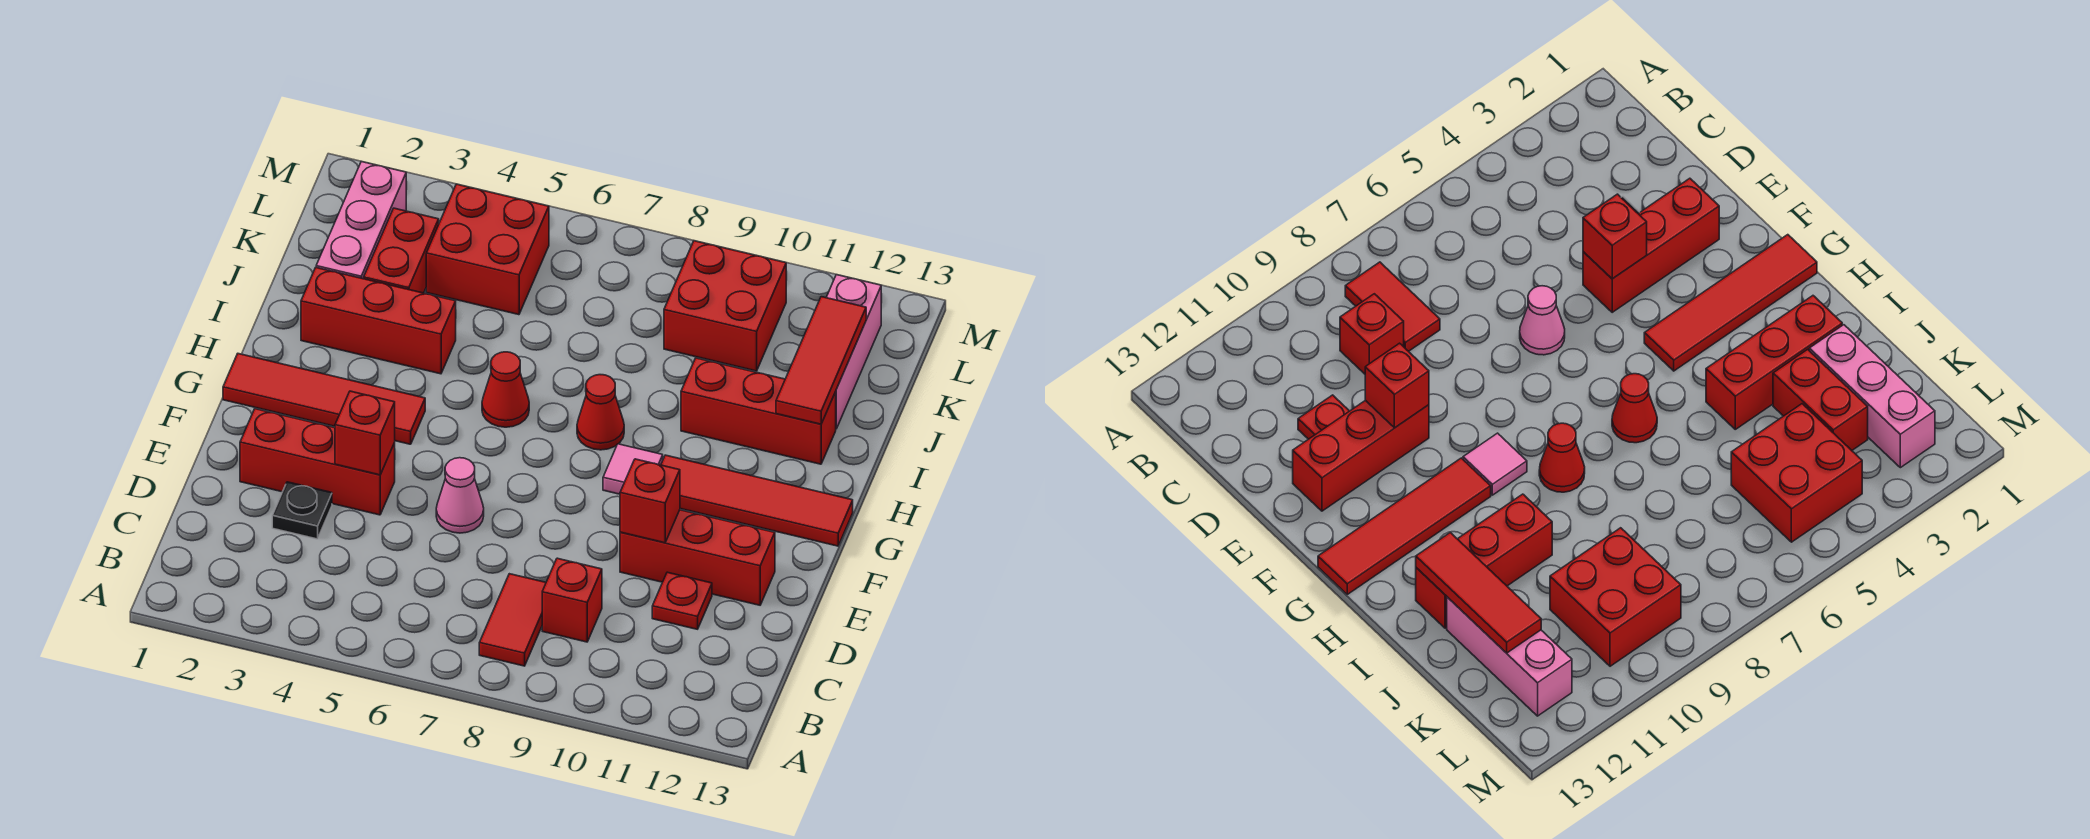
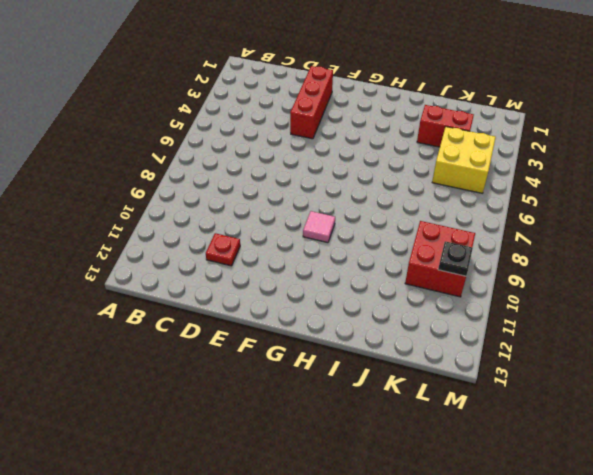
yellow 2x2 brick [432,127,496,193] -> red 2x2 brick [426,184,549,315]
black 1x1 plate [438,241,473,276] -> black 1x1 plate moved to [272,482,332,539]
none -> red 1x2 tile [479,574,546,666]
none -> red 1x1 brick [542,558,602,642]
none -> pink 1x1 cone [436,458,484,533]

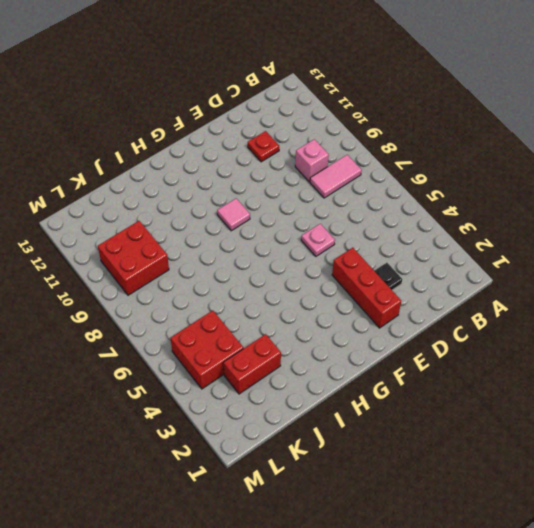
pink 1x2 tile [310,155,362,198] -> red 1x2 tile [479,574,546,666]
pink 1x1 brick [295,139,329,182] -> red 1x1 brick [542,558,602,642]
pink 1x1 plate [301,224,335,256] -> pink 1x1 cone [436,458,484,533]
none -> red 1x3 brick [620,510,775,605]
none -> red 1x4 tile [223,354,425,444]
none -> red 1x4 tile [661,455,853,546]

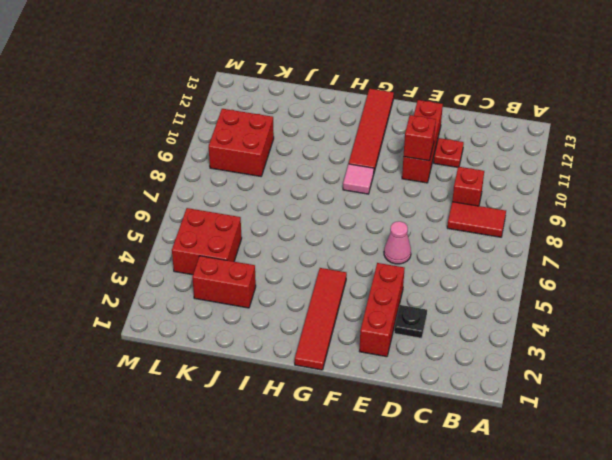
none -> red 1x1 cone [482,352,529,427]
none -> red 1x1 cone [577,375,624,450]
none -> red 1x3 brick [301,268,456,374]

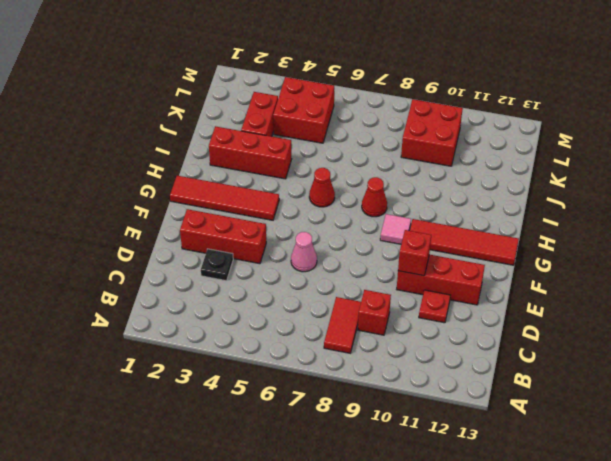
none -> red 1x3 brick [681,358,836,464]
none -> pink 1x3 brick [316,161,406,279]
none -> pink 1x3 brick [826,275,881,429]

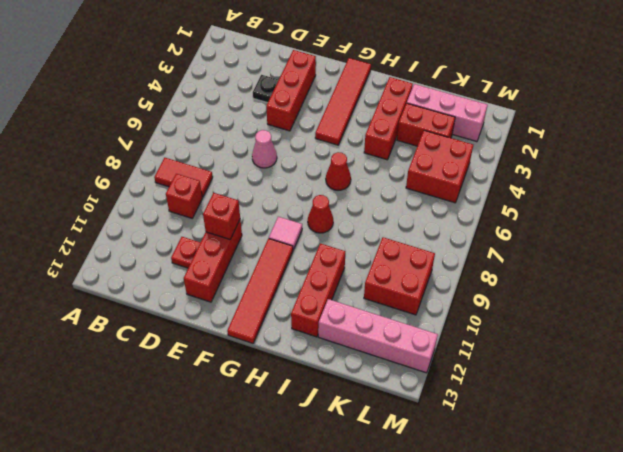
pink 1x4 brick [318,299,438,373] -> pink 1x3 brick [826,275,881,429]
none -> red 1x1 brick [335,391,395,475]
none -> red 1x3 tile [776,297,866,424]

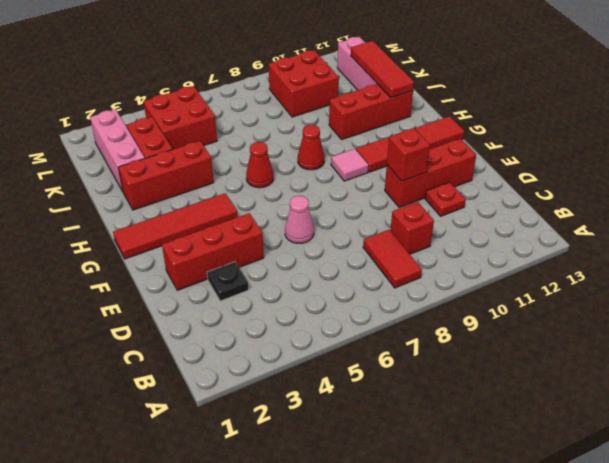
none -> red 1x1 brick [335,391,395,475]

